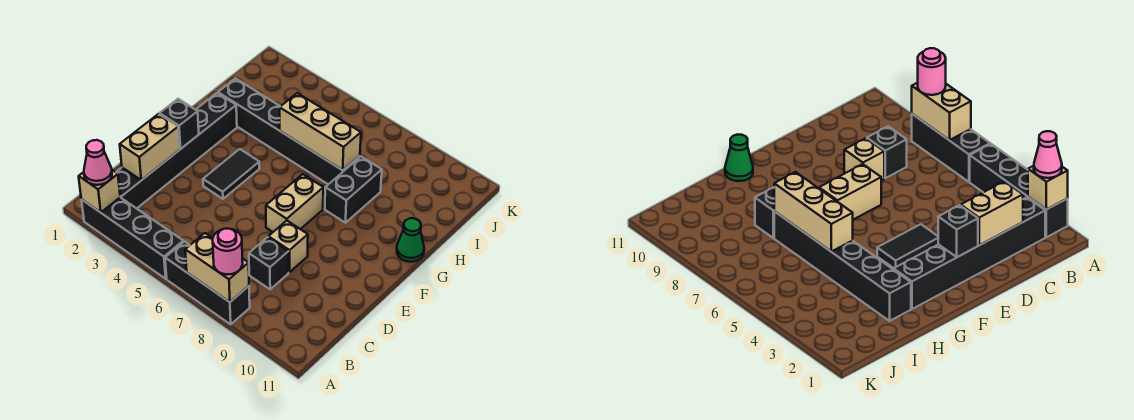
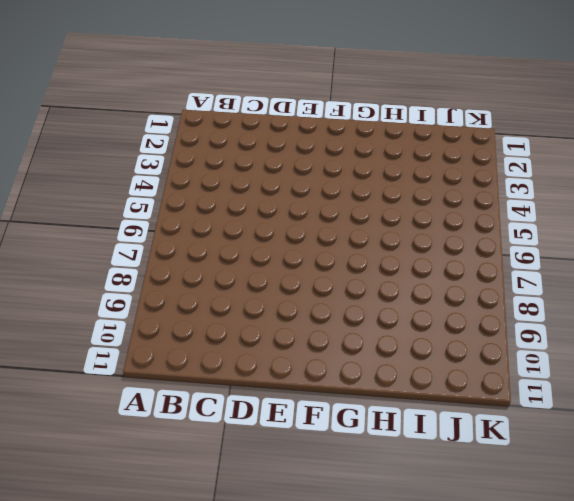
none -> black 1x4 brick [81,197,183,279]
none -> black 1x3 brick [165,241,250,324]
none -> black 1x6 brick [116,93,237,208]

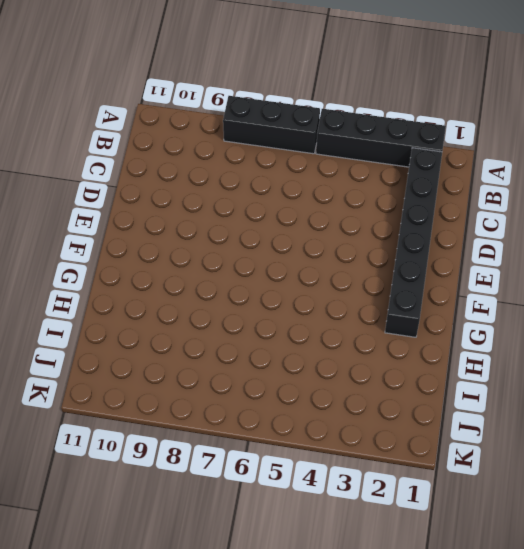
none -> black 1x1 brick [249,237,289,289]
none -> tan 1x1 brick [268,221,308,272]
none -> black 1x2 tile [203,149,259,199]

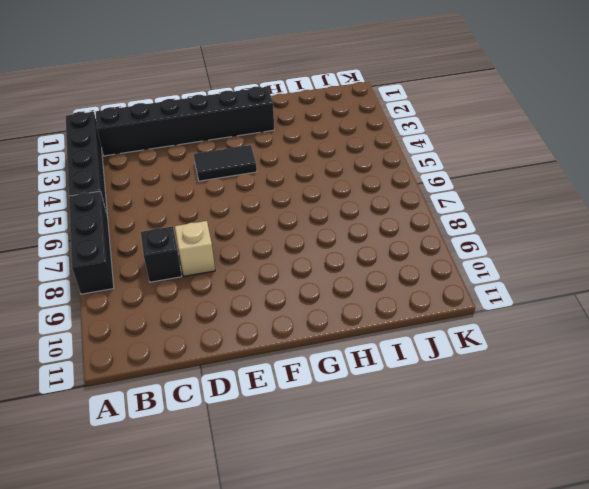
none -> tan 1x2 brick [266,174,323,232]
none -> black 1x2 brick [325,157,382,223]
none -> green 1x1 cone [397,218,424,262]

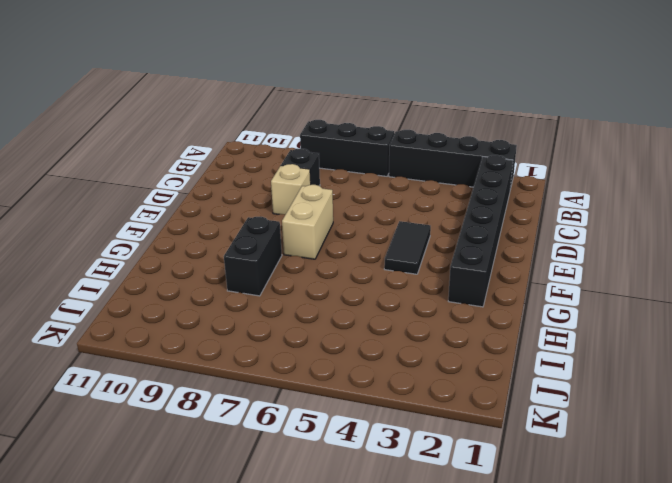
none -> green 1x1 cone [397,218,424,262]
none -> black 1x6 brick [218,78,360,184]
none -> tan 1x1 brick [79,170,120,212]

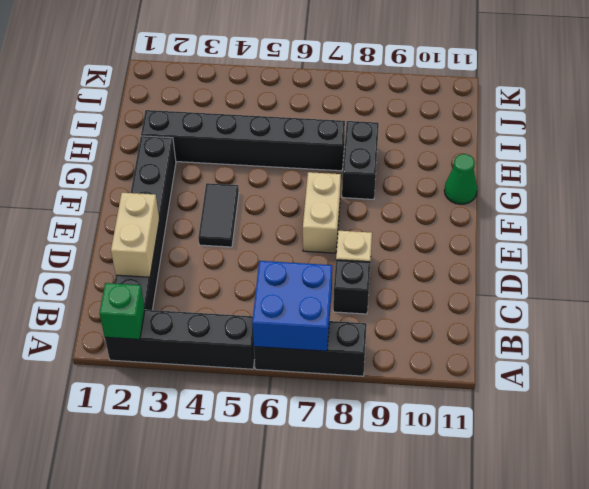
green 1x1 brick [99,283,145,339] -> tan 1x1 brick [79,170,120,212]
blue 2x2 brick [252,261,332,351] -> tan 1x2 brick [185,233,249,302]
none -> black 1x1 brick [160,99,199,149]
none -> tan 1x3 brick [280,93,361,170]
none -> pink 1x1 cone [84,140,112,185]

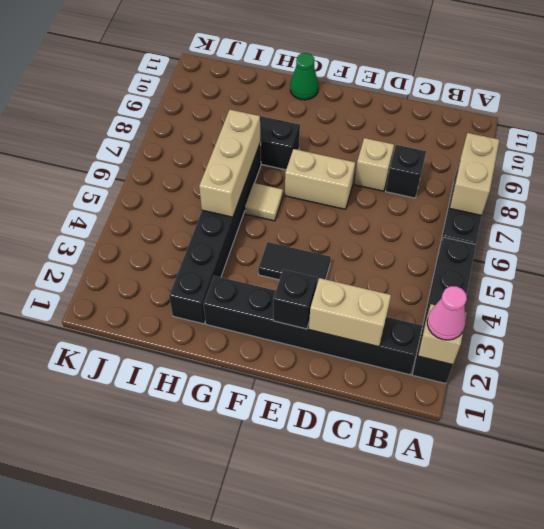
tan 1x1 tile [245,183,283,221] -> none
none -> pink 1x1 round brick [213,229,243,275]

